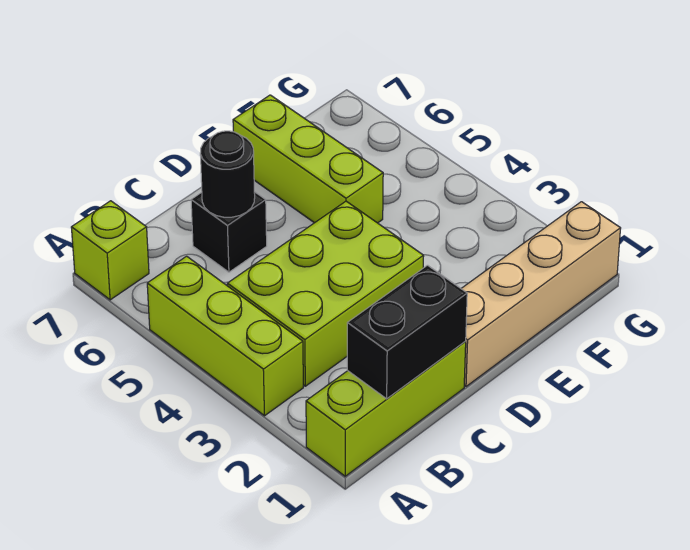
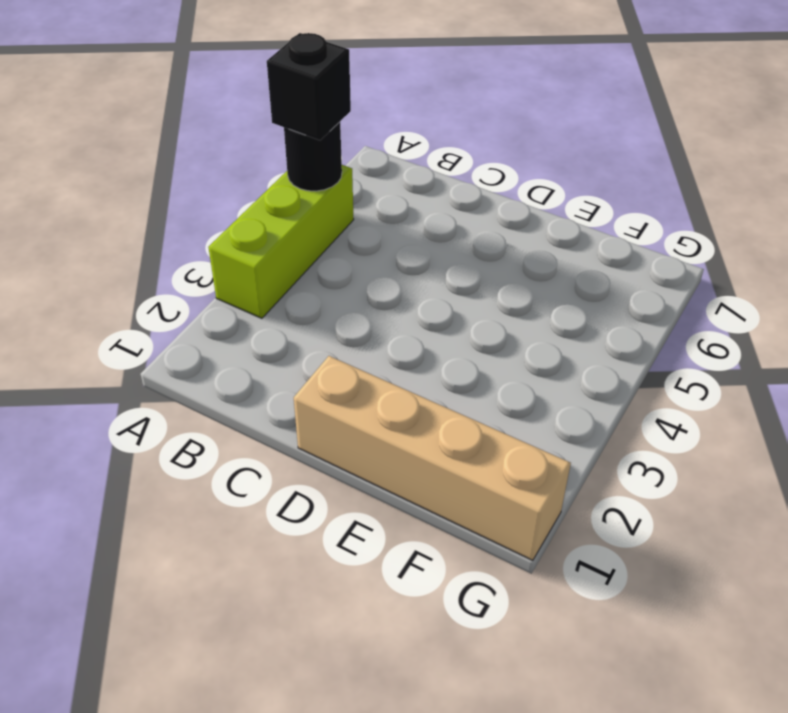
black 1x1 round brick [284,122,342,191] -> black 1x1 round brick moved to [200,131,255,217]
black 1x1 brick [267,33,351,140] -> black 1x1 brick moved to [191,192,267,272]
none -> lime 1x3 brick [306,341,466,476]
none -> lime 1x1 brick [71,201,149,300]

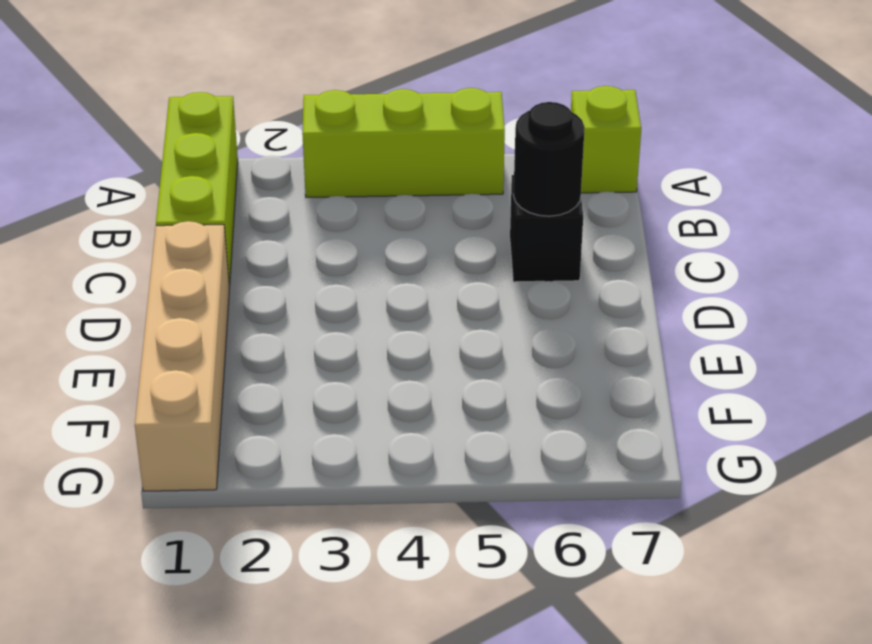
none -> lime 2x3 brick [227,201,424,386]
none -> lime 1x3 brick [233,95,383,223]

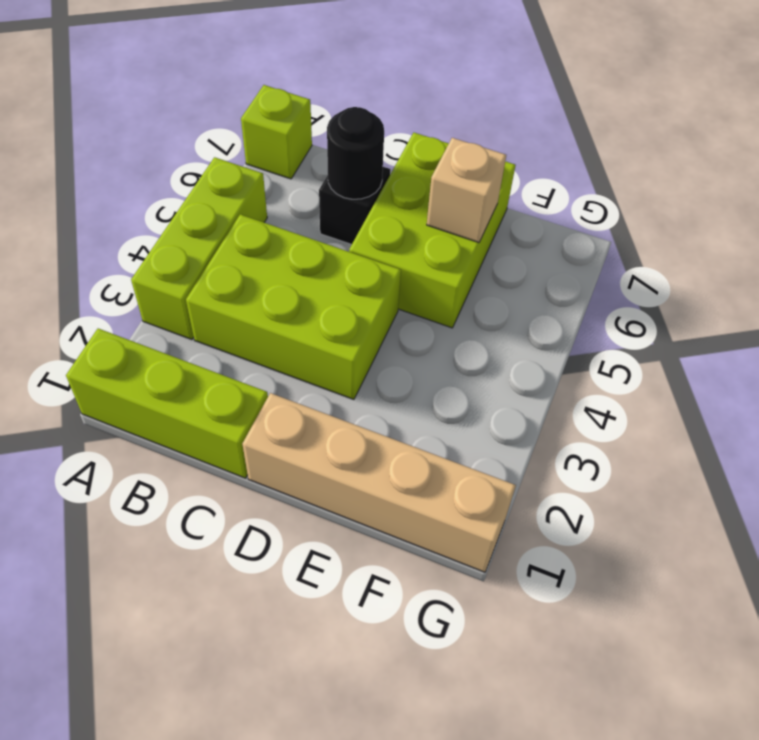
lime 2x3 brick [349,133,516,328] -> lime 1x3 brick [233,95,383,223]
tan 1x1 brick [427,138,506,242] -> none
none -> black 1x2 brick [347,265,467,399]

